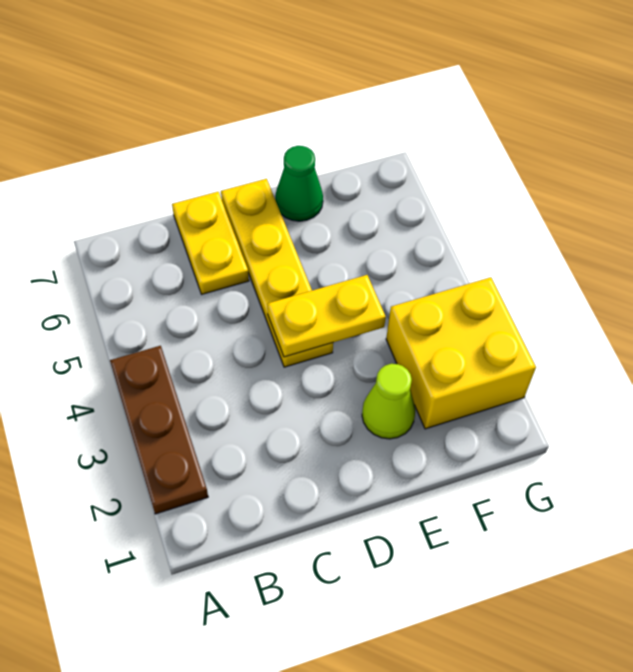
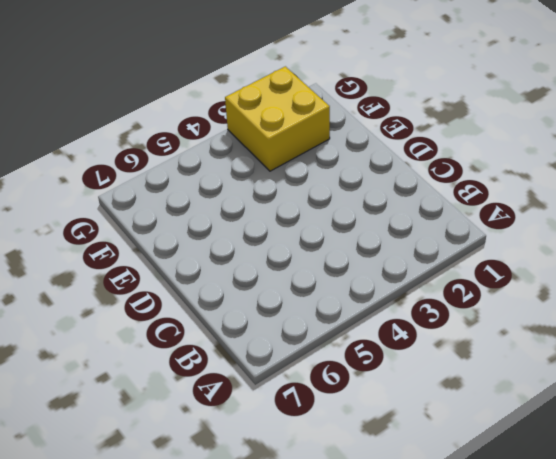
none -> brown 1x3 plate [110,346,208,514]
none -> yellow 1x2 plate [172,192,249,294]

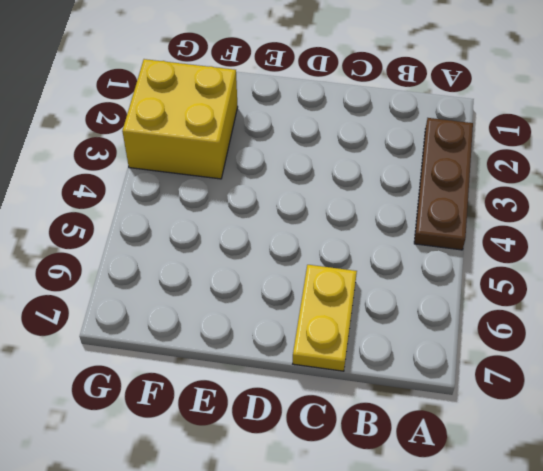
none -> yellow 1x4 plate [221,179,333,367]
none -> lime 1x1 cone [362,364,415,439]

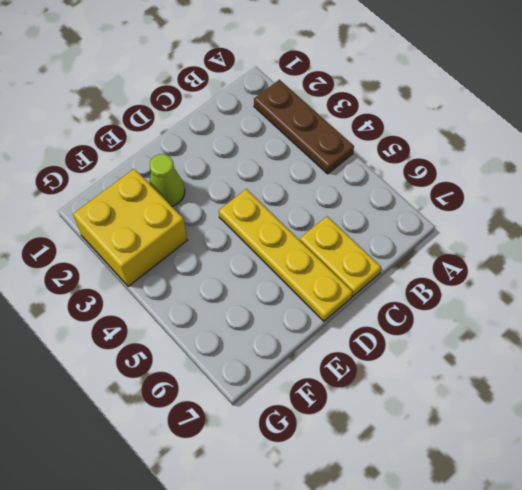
none -> green 1x1 cone [275,146,323,221]
none -> yellow 1x2 plate [267,275,386,357]

